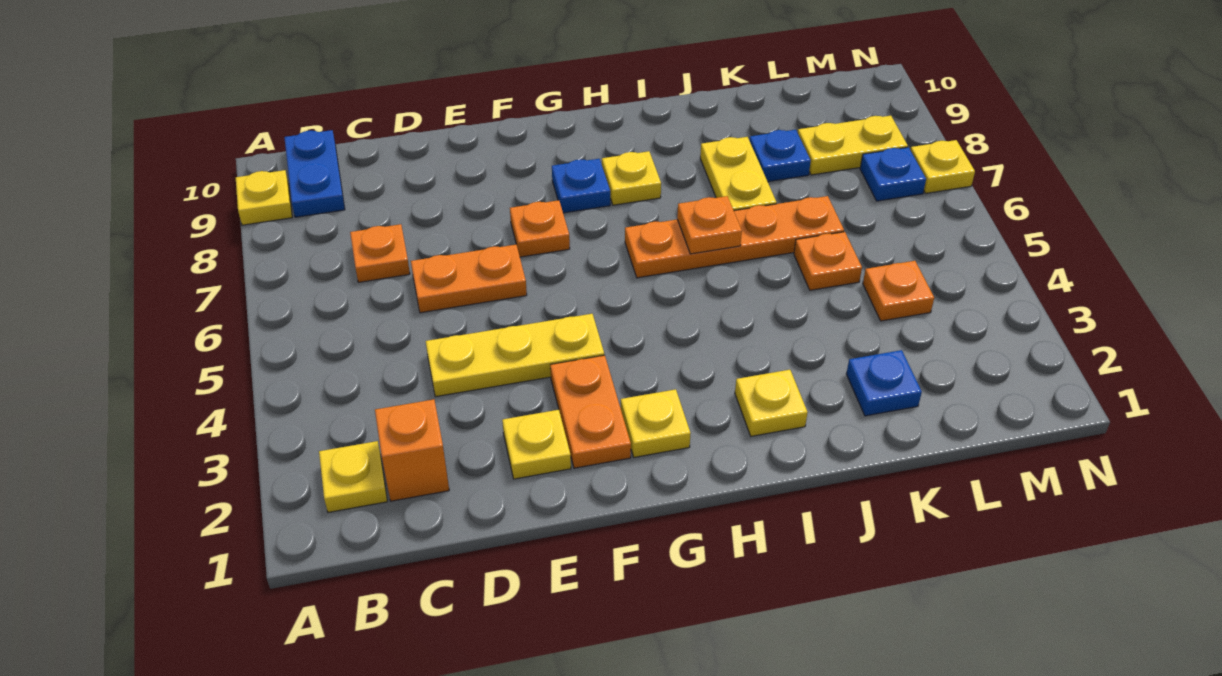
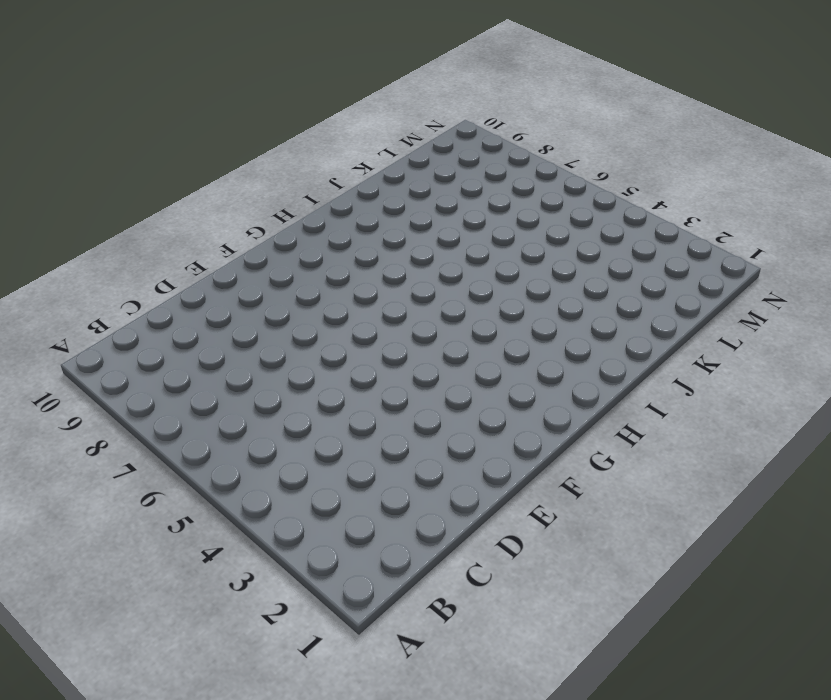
none -> yellow 1x1 plate [236,170,292,225]
none -> yellow 1x1 plate [319,441,387,512]
none -> blue 1x2 plate [284,130,345,217]

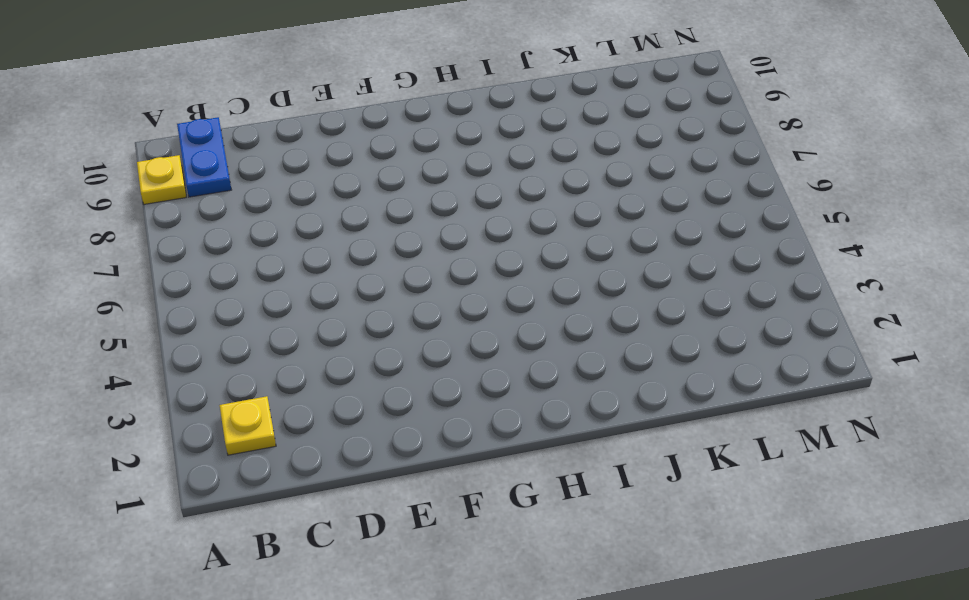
none -> orange 1x1 brick [375,399,449,501]
none -> orange 1x1 plate [350,224,410,282]
none -> yellow 1x3 plate [426,314,604,397]

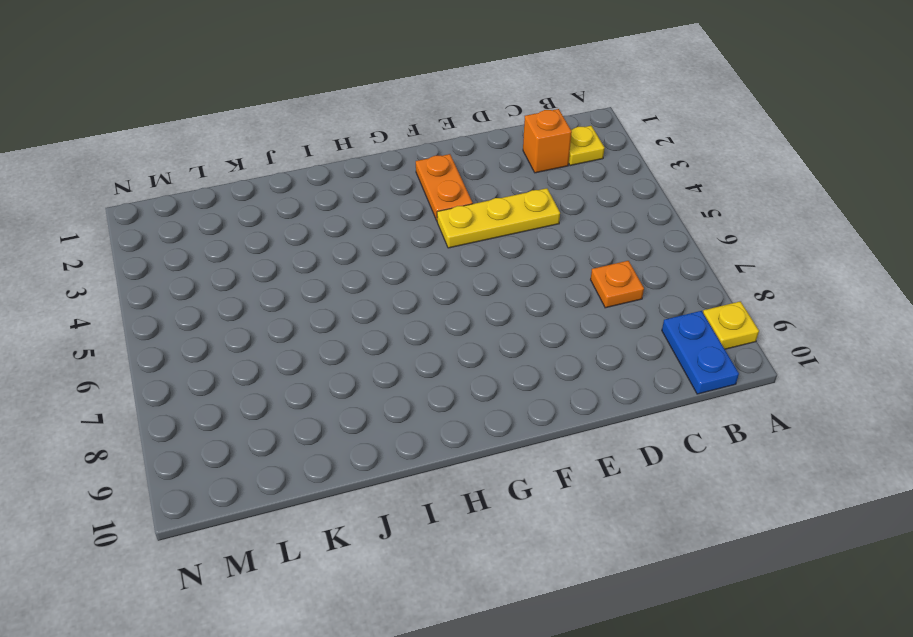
none -> orange 1x2 plate [411,244,527,313]
none -> yellow 1x1 plate [502,410,571,479]
none -> orange 1x1 plate [510,200,570,257]

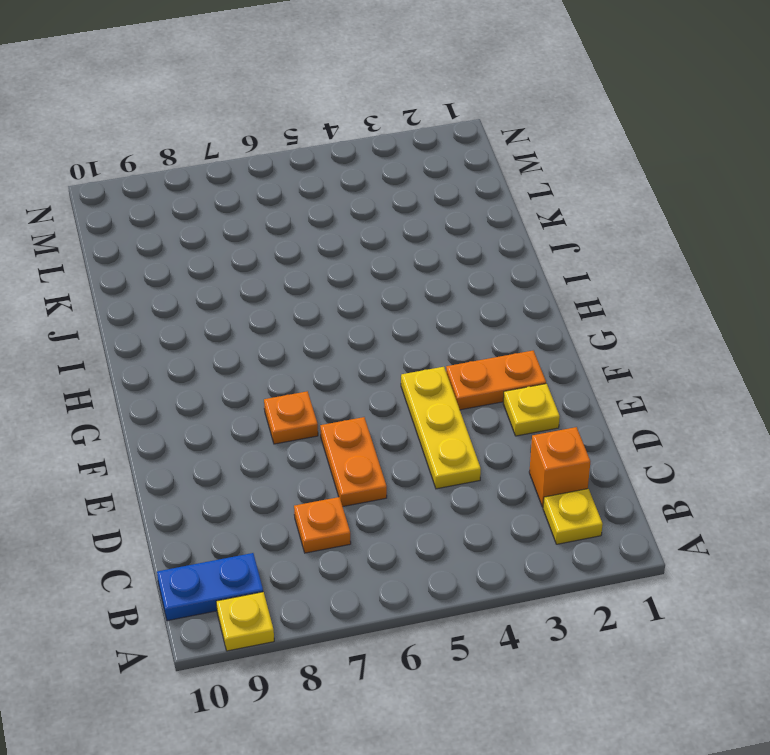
none -> yellow 1x1 plate [621,389,691,457]
none -> blue 1x1 plate [552,159,610,213]
none -> orange 1x4 plate [625,196,844,278]

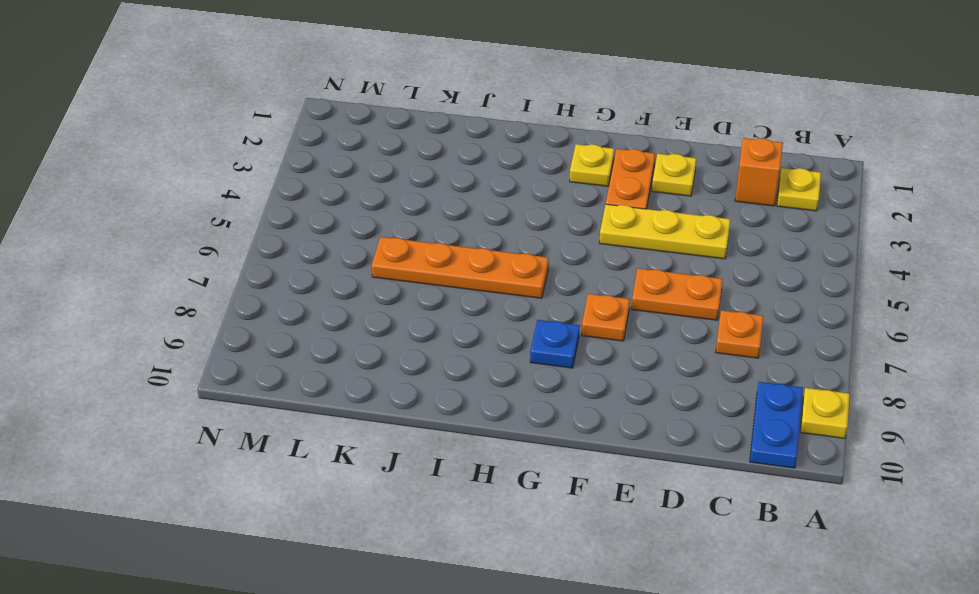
none -> yellow 1x1 plate [602,151,661,205]
none -> yellow 1x1 plate [735,370,808,436]
none -> yellow 1x2 plate [700,137,777,211]

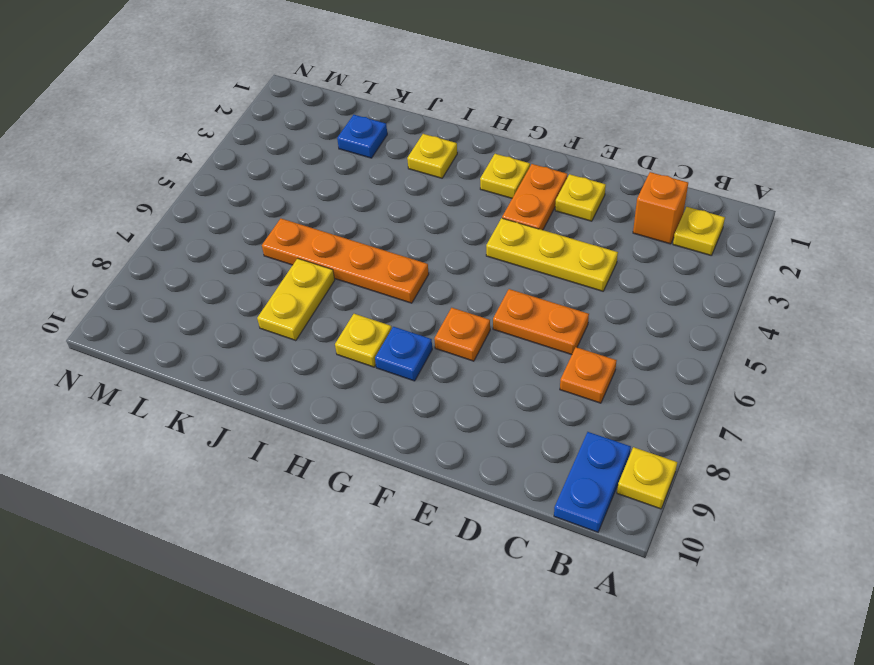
none -> orange 1x1 plate [794,232,862,290]
none -> blue 1x1 plate [750,130,811,182]
none -> orange 1x1 plate [863,261,934,321]

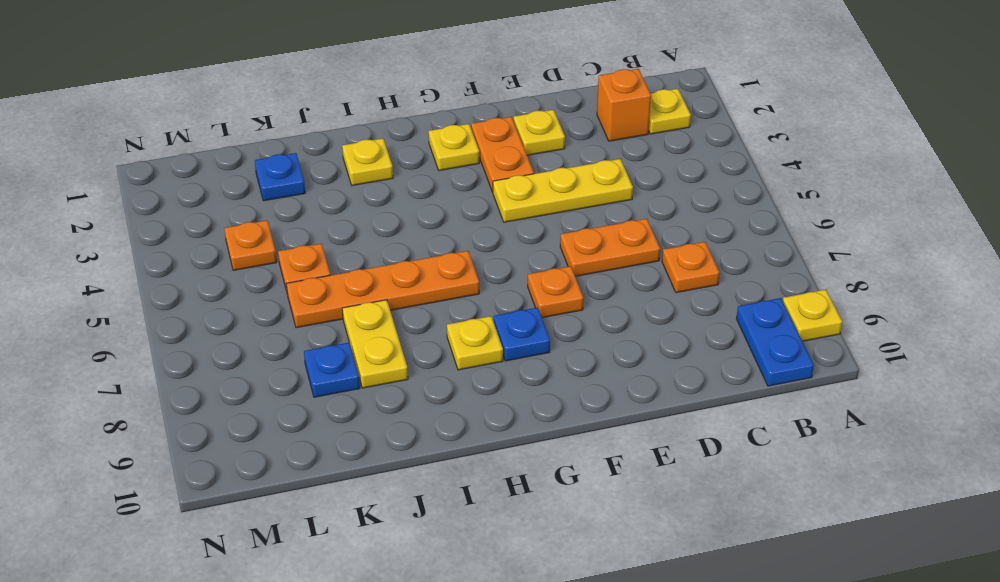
none -> yellow 1x2 plate [798,116,908,175]
none -> blue 1x1 plate [860,147,926,201]
none -> yellow 1x1 plate [911,140,975,193]

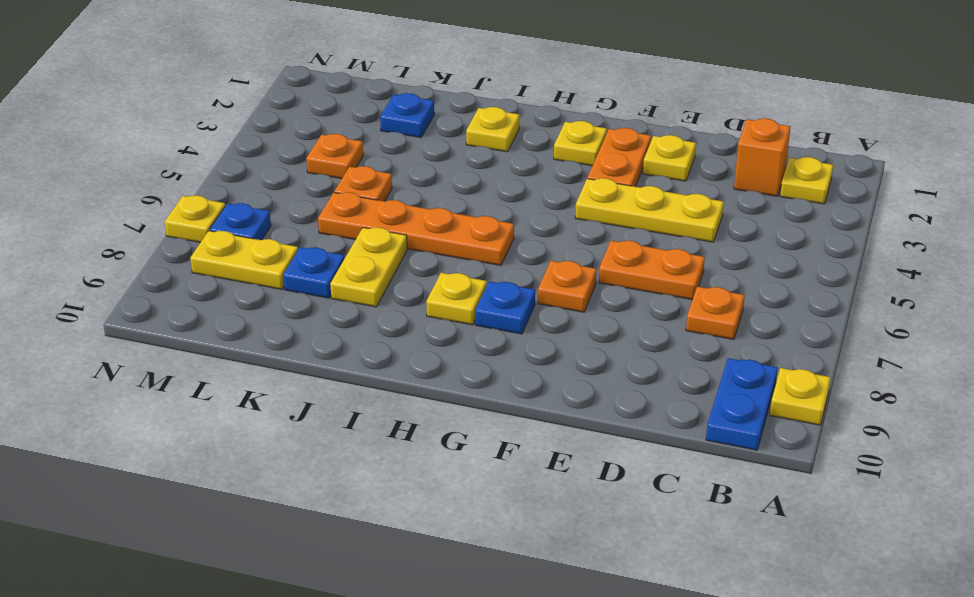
none -> orange 1x1 plate [677,196,742,254]

